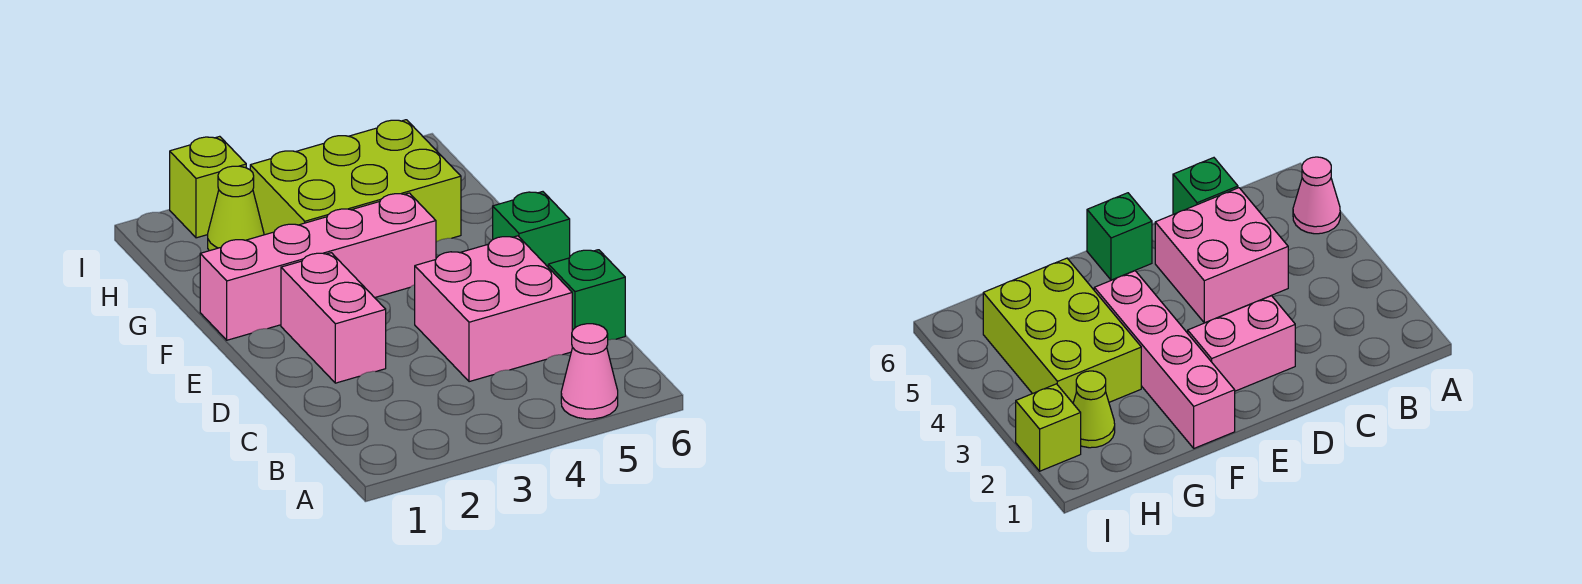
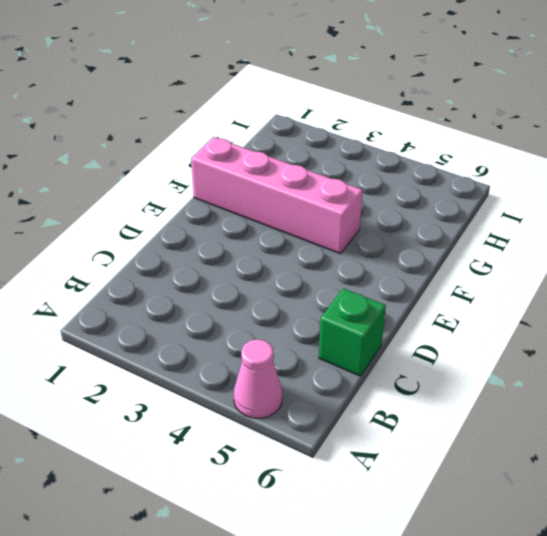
none -> pink 2x2 brick [415,236,572,382]
none -> pink 1x2 brick [281,253,386,383]

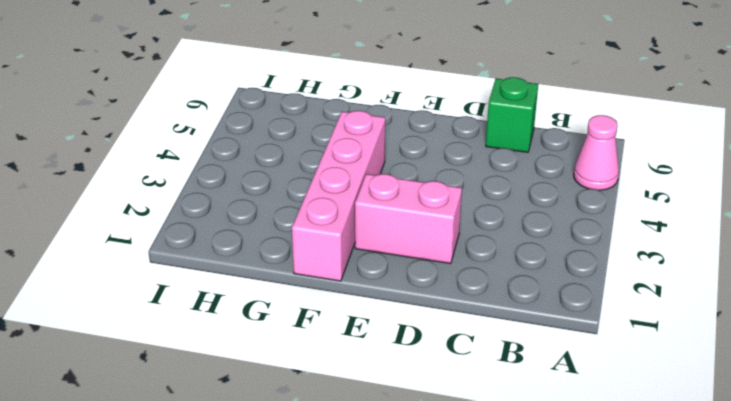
none -> pink 2x2 brick [415,236,572,382]
none -> green 1x1 brick [493,192,570,267]

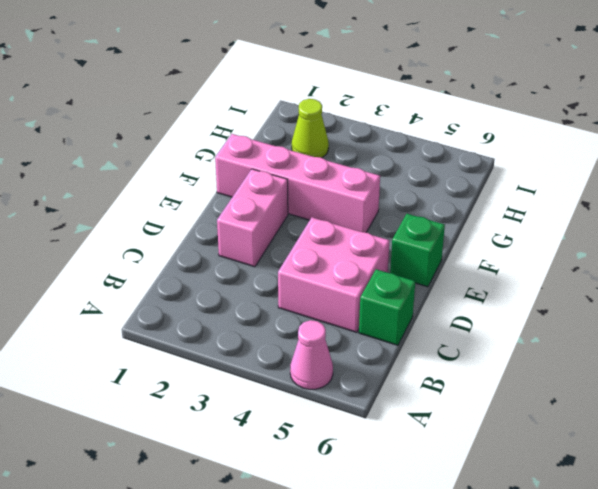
none -> lime 2x3 brick [250,120,461,242]
none -> lime 1x1 brick [170,136,246,238]

